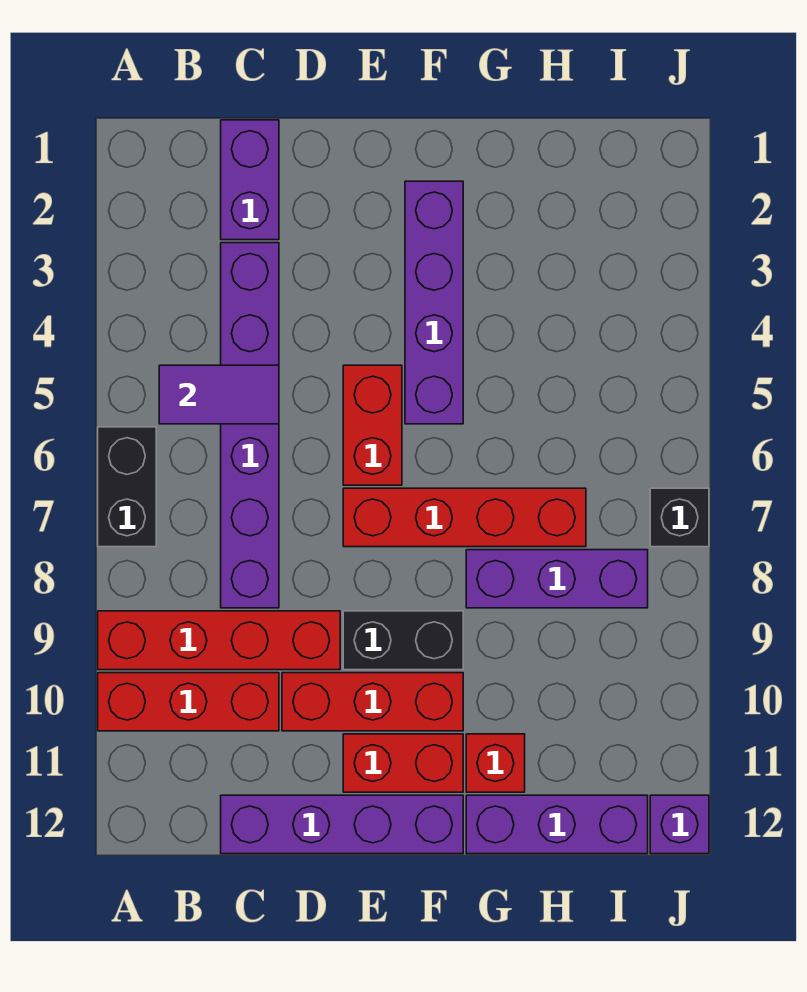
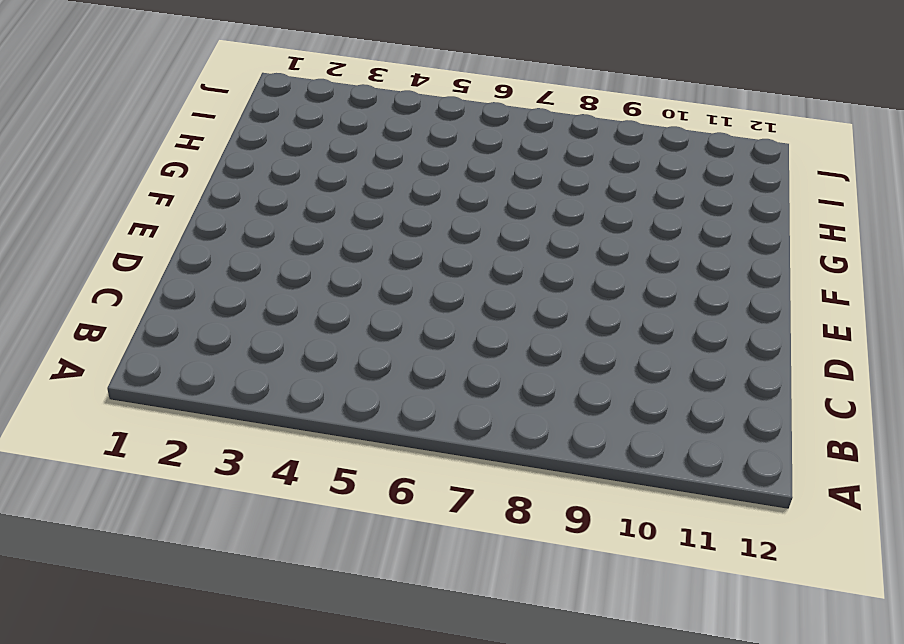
none -> black 1x2 brick [98,427,156,547]
none -> red 1x4 brick [98,611,340,670]
none -> red 1x3 brick [98,673,279,731]

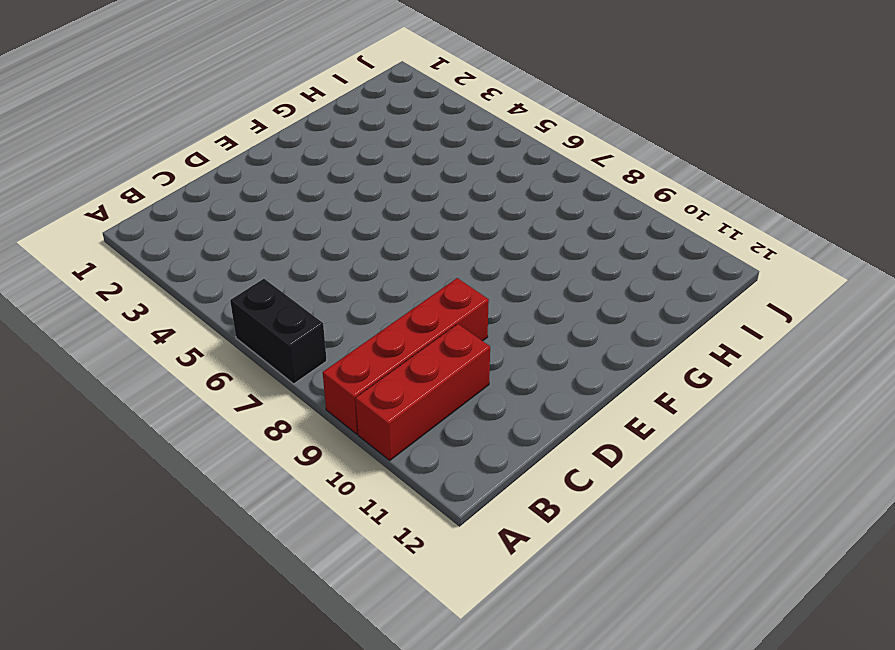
none -> purple 1x2 brick [221,120,279,240]
none -> purple 1x6 brick [221,243,279,608]
none -> purple 1x4 brick [221,795,463,854]

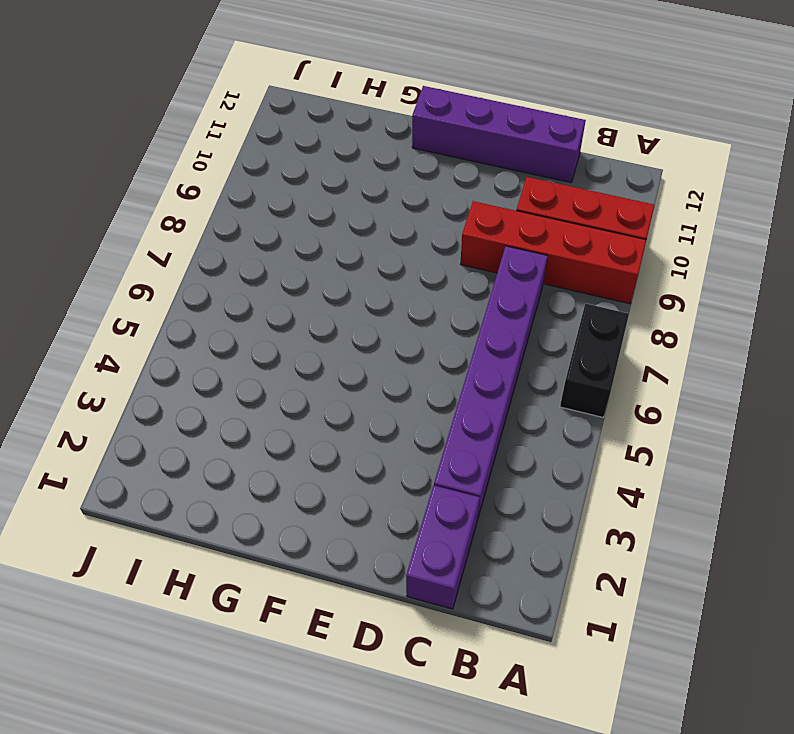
none -> red 1x3 brick [282,673,463,731]
none -> red 1x2 brick [343,365,402,485]
none -> red 1x4 brick [343,488,586,547]

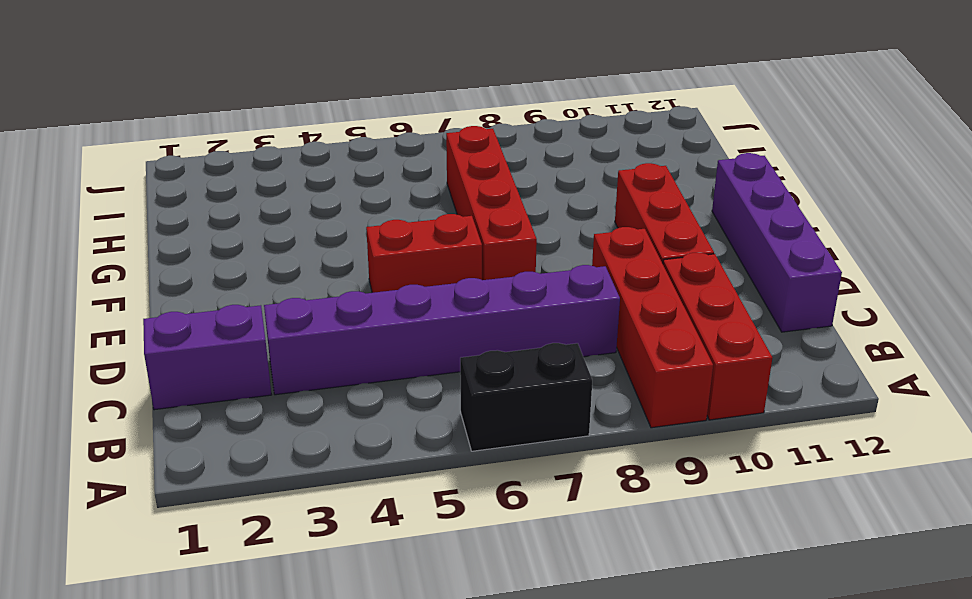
none -> black 1x2 brick [343,611,463,670]
none -> red 1x2 brick [343,734,463,792]
none -> purple 1x4 brick [405,181,463,424]

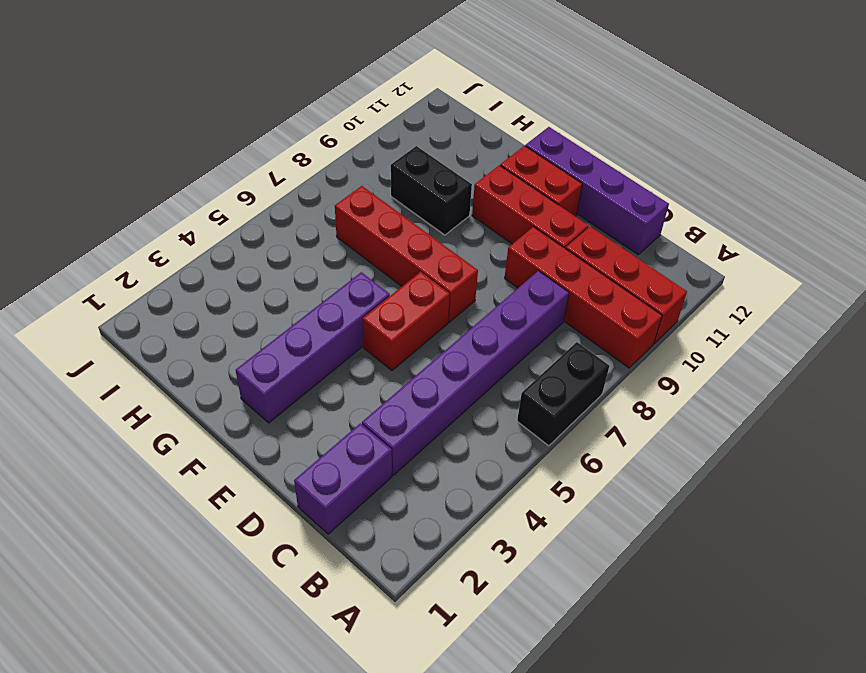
black 1x2 brick [391,146,472,235] -> black 1x2 brick moved to [343,611,463,670]
none -> purple 1x3 brick [466,550,648,608]
none -> red 1x1 brick [466,734,525,792]
none -> purple 1x3 brick [466,795,648,854]

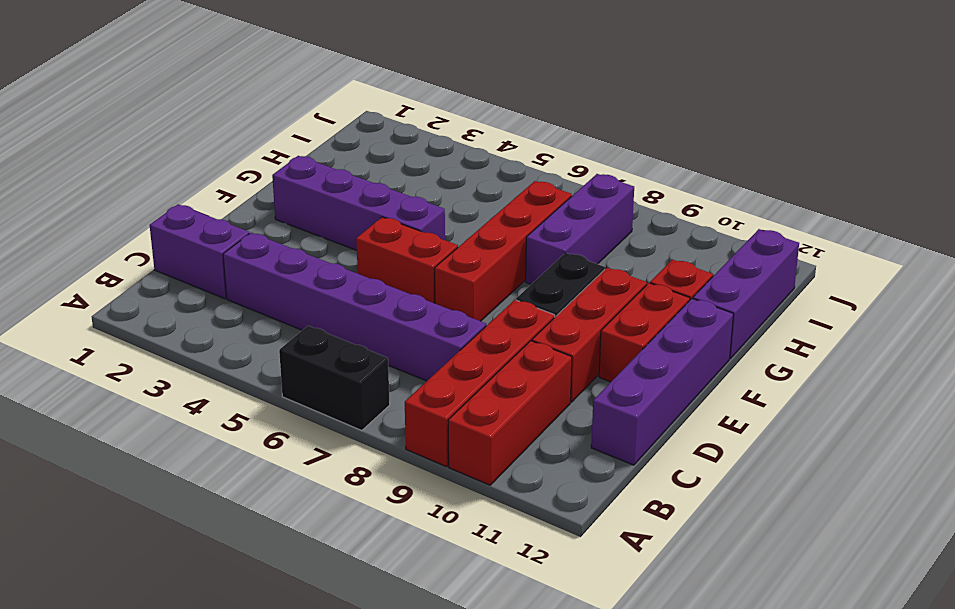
none -> black 1x1 brick [650,488,709,547]
none -> purple 1x1 brick [650,795,709,854]
none -> purple 1x2 tile [159,365,279,424]

